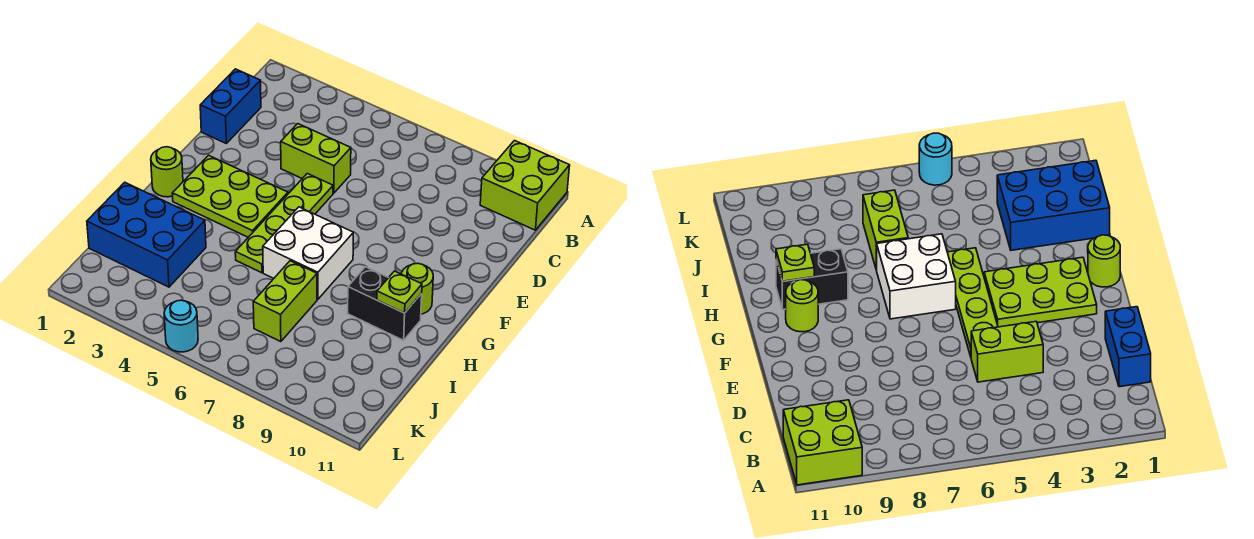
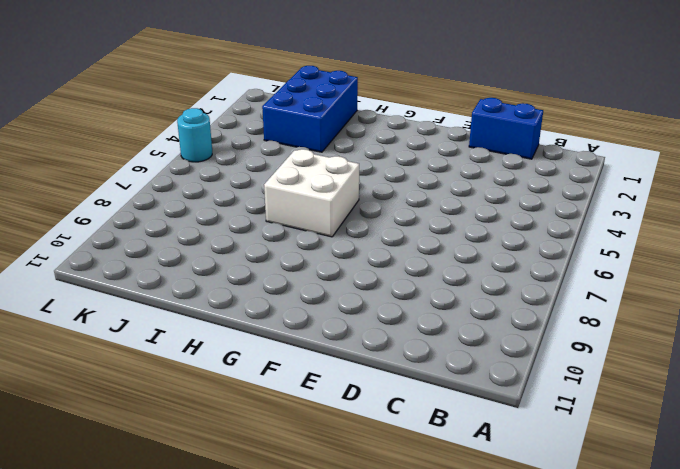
none -> lime 2x2 brick [480,141,570,230]
none -> lime 1x2 brick [281,124,351,193]
none -> lime 1x4 plate [235,174,333,273]

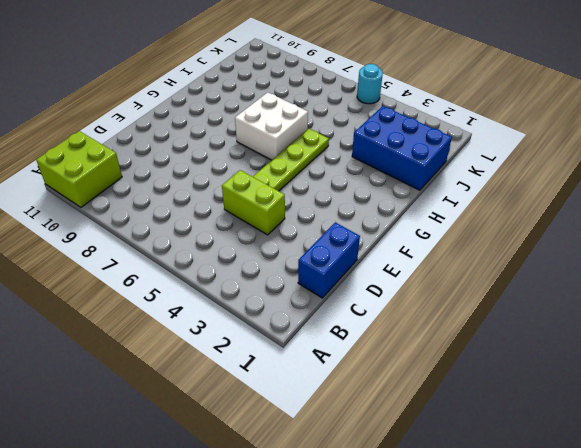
none -> lime 2x3 plate [172,155,288,237]
none -> lime 1x1 round brick [151,147,183,197]
none -> lime 1x1 round brick [401,263,433,314]

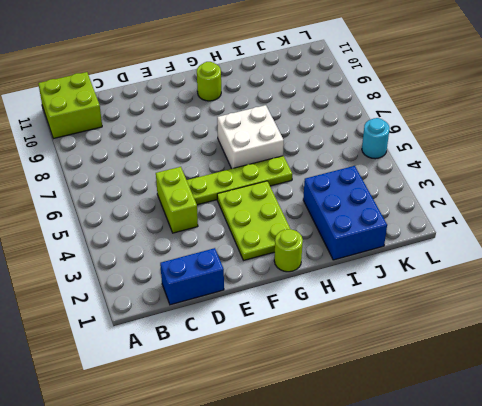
none -> black 1x2 brick [348,267,422,340]
none -> lime 1x2 brick [253,261,317,342]
none -> lime 1x1 plate [377,271,422,313]

